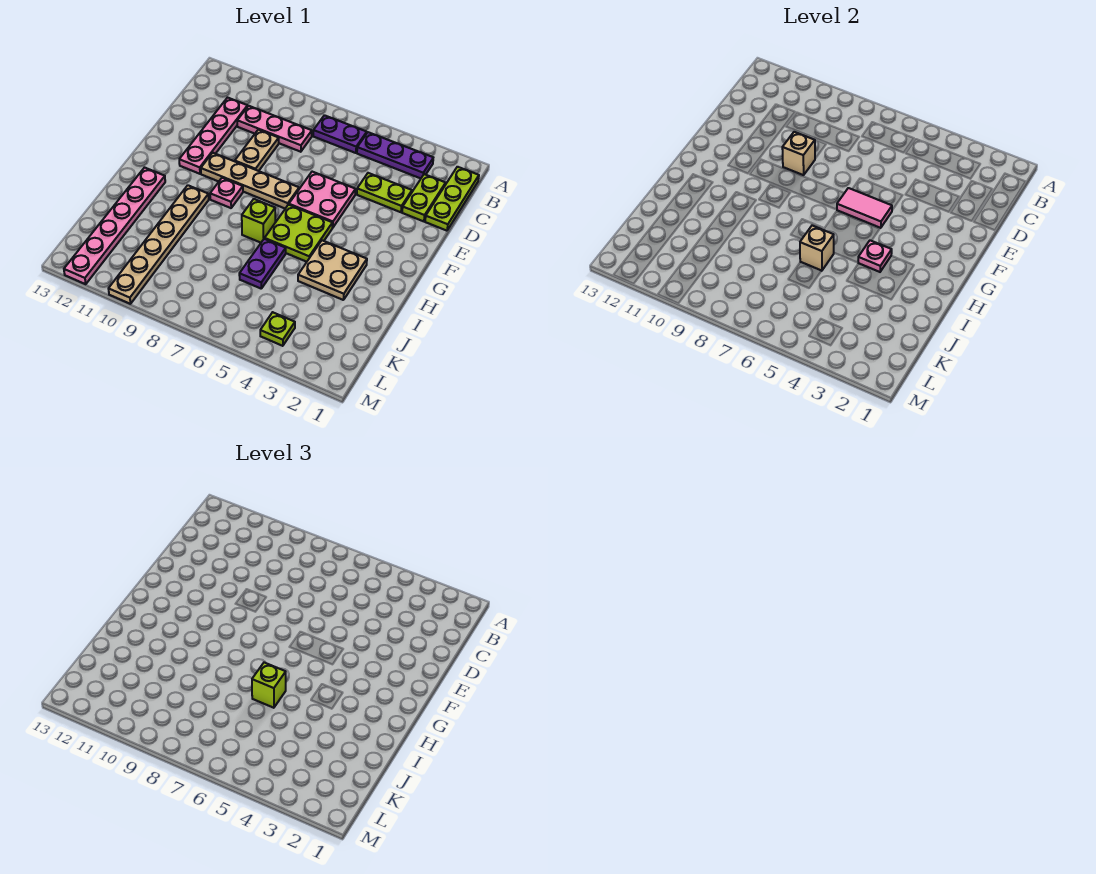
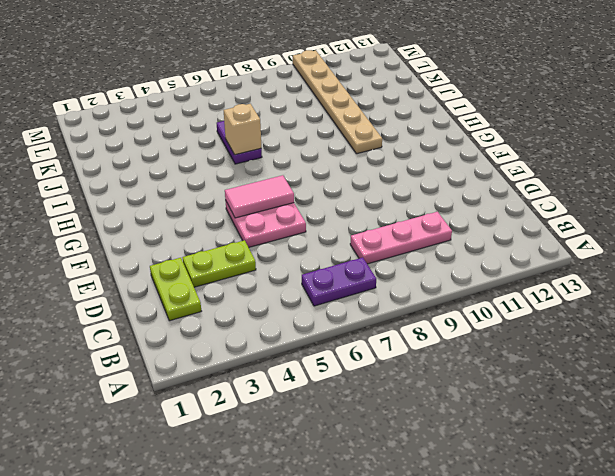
none -> lime 1x3 plate [425,167,479,231]
none -> purple 1x3 plate [357,132,433,178]
none -> pink 1x4 plate [179,98,248,174]

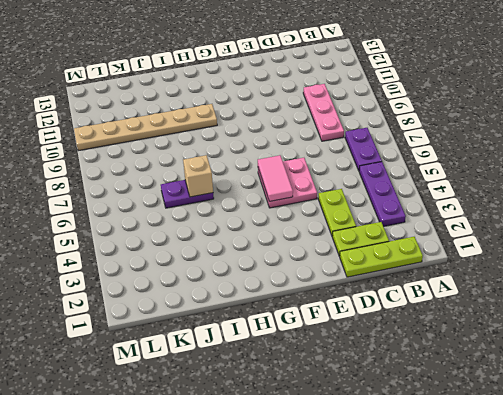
none -> pink 1x4 plate [179,98,248,174]
none -> tan 1x2 plate [235,130,279,171]
none -> tan 1x4 plate [201,153,299,209]

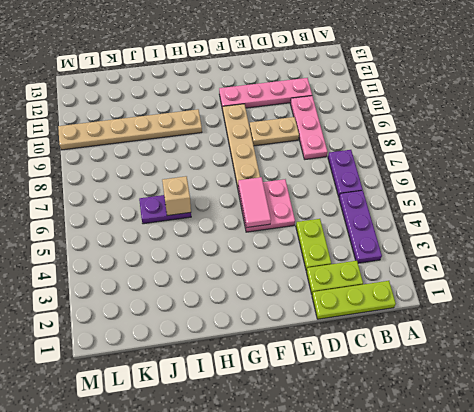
none -> lime 2x2 plate [265,205,332,262]
none -> pink 1x1 plate [210,178,243,208]
none -> tan 2x2 plate [298,240,367,300]

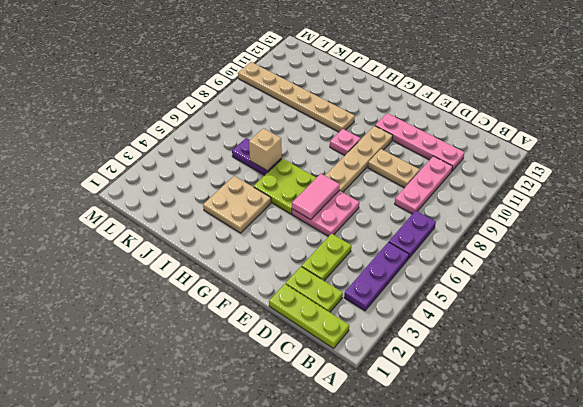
none -> lime 1x1 brick [242,199,275,243]
none -> pink 1x6 plate [64,168,165,284]
none -> lime 1x1 plate [260,312,295,346]

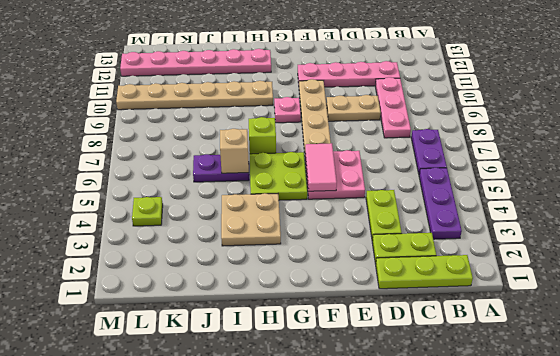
none -> tan 1x1 brick [782,132,815,175]
none -> pink 1x1 plate [858,240,892,272]
none -> lime 1x1 brick [252,663,286,708]

